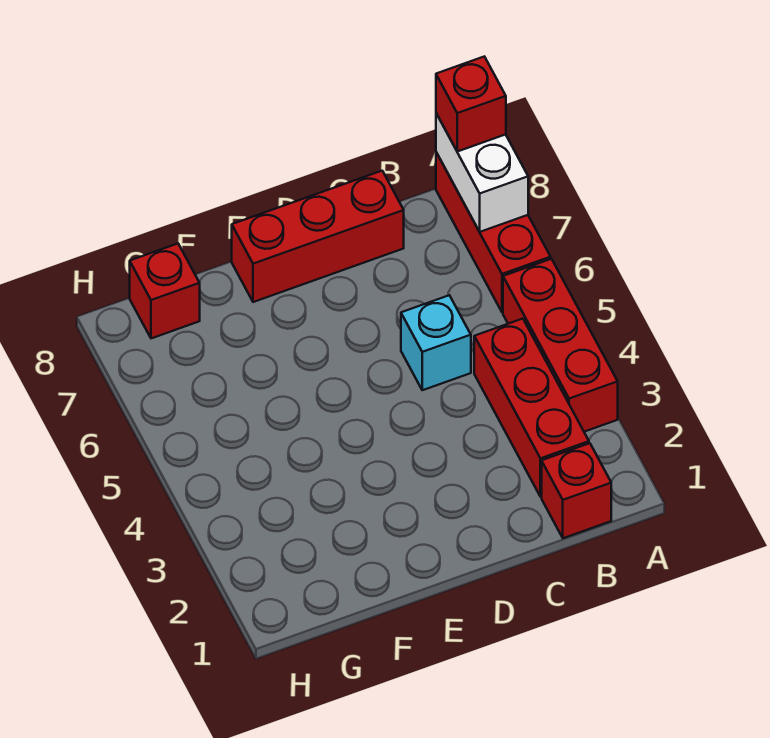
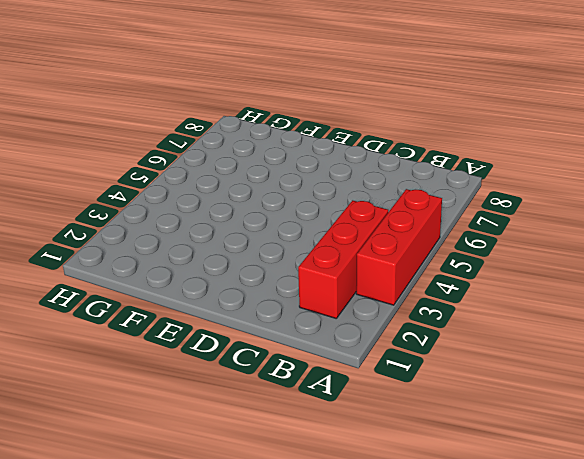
none -> red 1x3 brick [436,152,551,312]
none -> red 1x1 brick [542,443,611,538]

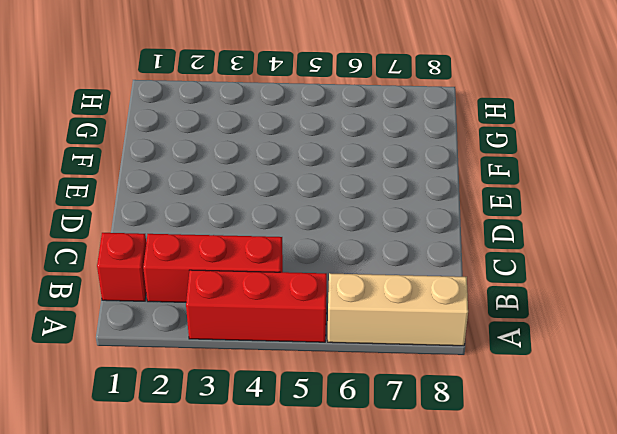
tan 1x3 brick [328,273,468,346] -> red 1x3 brick [436,152,551,312]
none -> cyan 1x1 brick [401,295,471,390]
none -> red 1x3 brick [232,171,404,302]

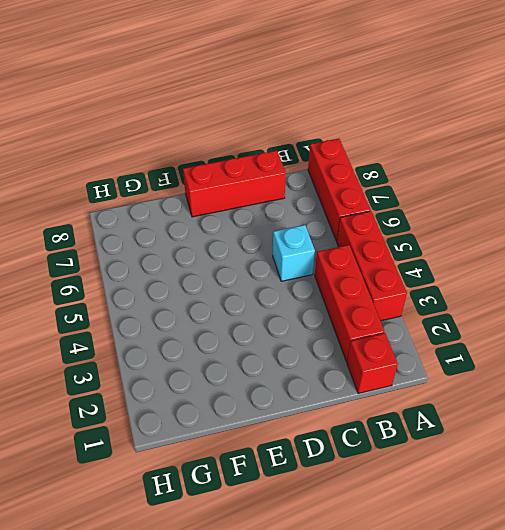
none -> red 1x1 brick [130,244,200,338]
none -> white 1x2 brick [436,113,528,232]

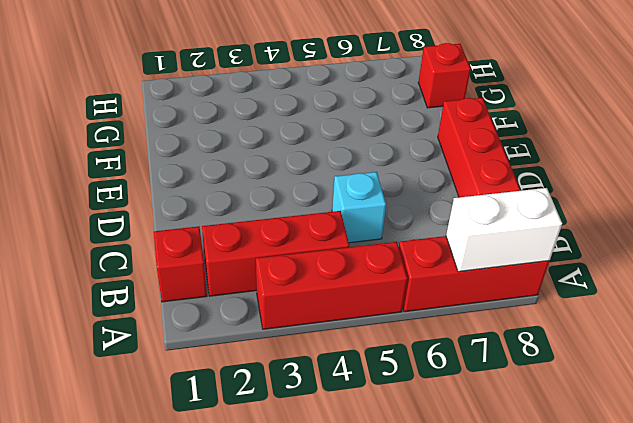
none -> red 1x1 brick [436,57,506,152]

